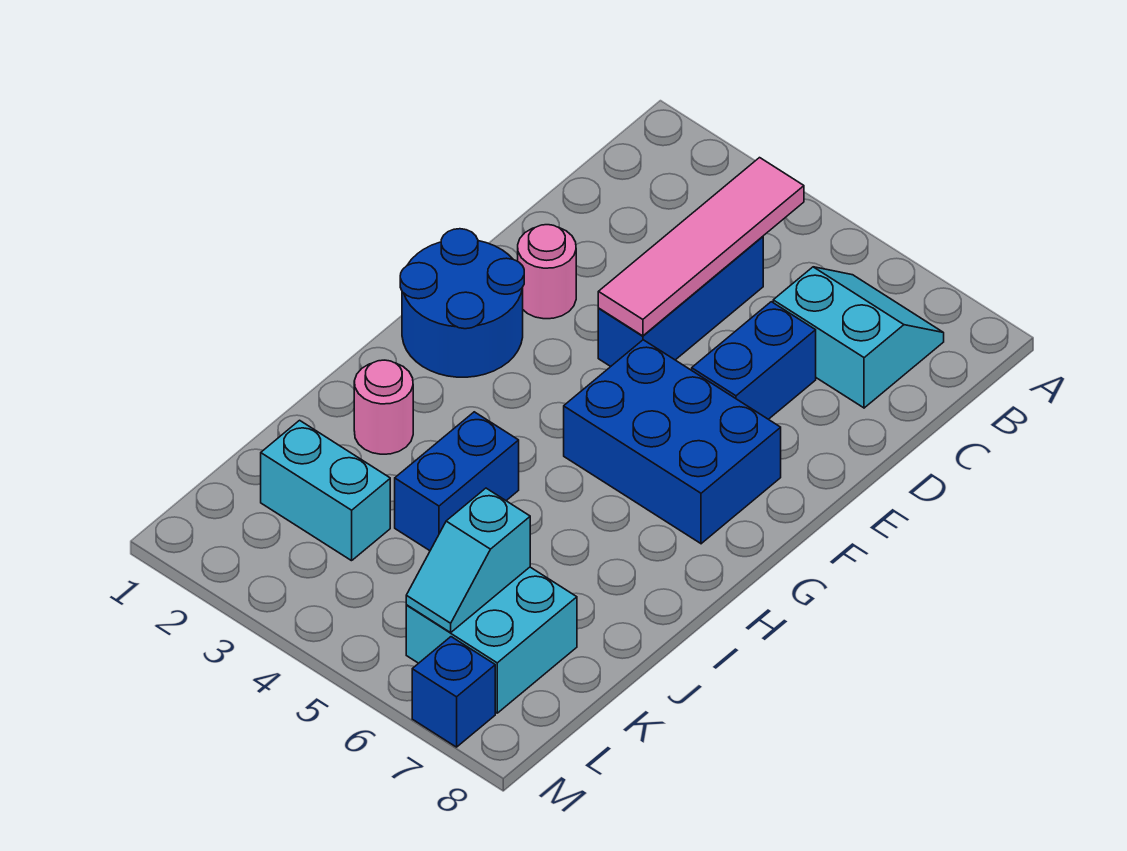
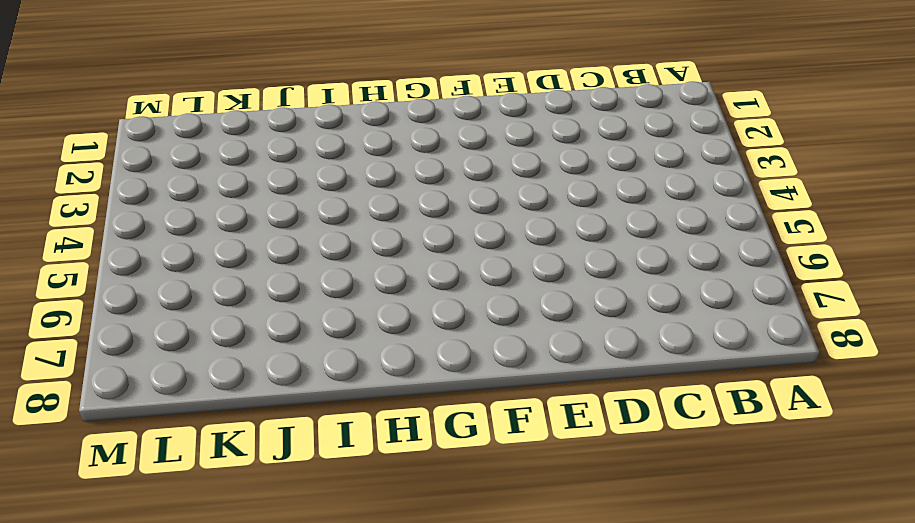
none -> cyan 2x2 slope [773,267,944,408]
none -> blue 1x3 brick [598,237,763,367]
none -> blue 1x2 brick [692,302,816,419]

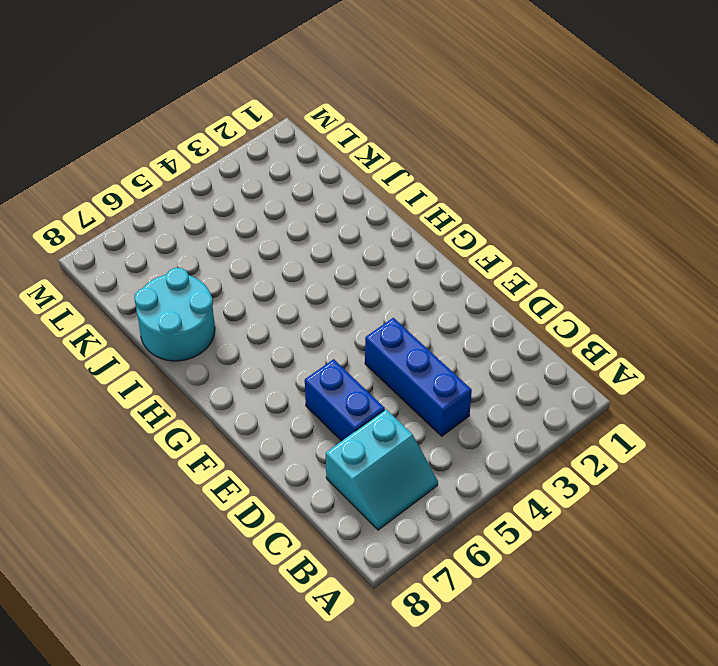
cyan 2x2 round brick [134,268,215,361] -> none
none -> pink 1x1 round brick [518,225,576,319]
none -> blue 2x2 round brick [400,229,524,377]
none -> blue 2x3 brick [564,340,781,544]

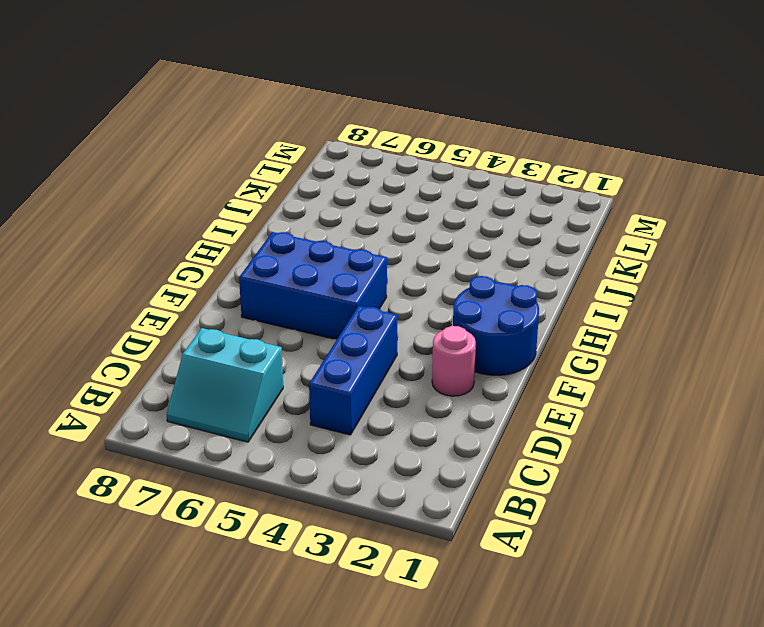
none -> blue 1x2 brick [692,302,816,419]
none -> pink 1x1 round brick [354,360,413,454]
none -> blue 1x2 brick [395,412,519,551]

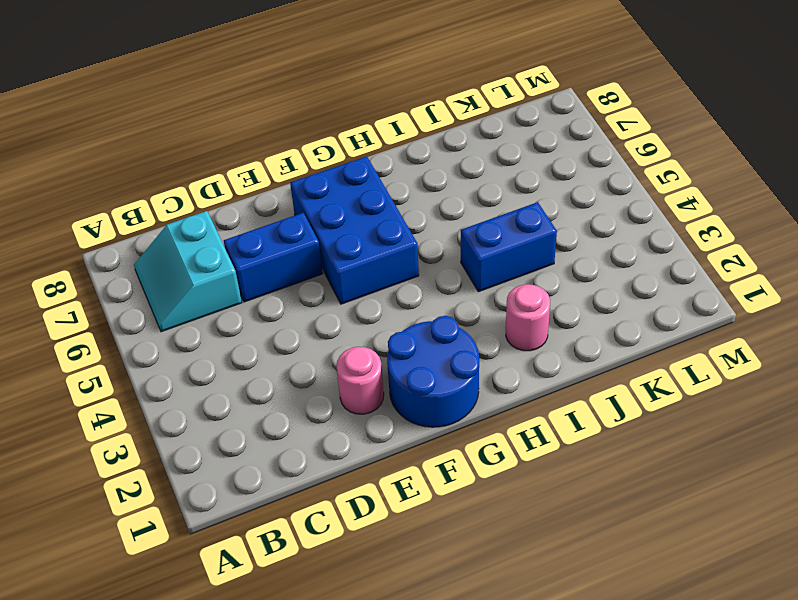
none -> blue 1x3 brick [598,237,763,367]
none -> cyan 1x2 brick [261,420,390,561]
none -> cyan 2x2 brick [406,567,577,713]

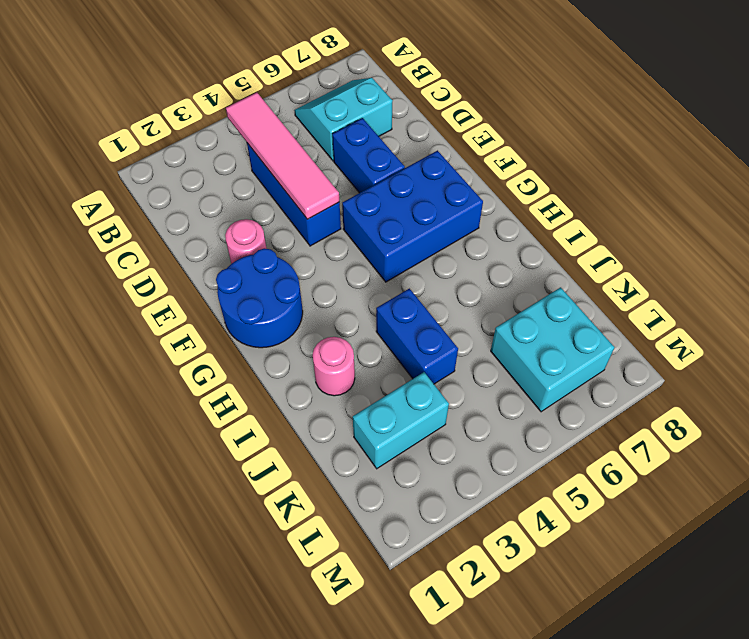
none -> blue 1x1 brick [412,637,495,747]
none -> cyan 1x2 slope [406,488,530,632]

